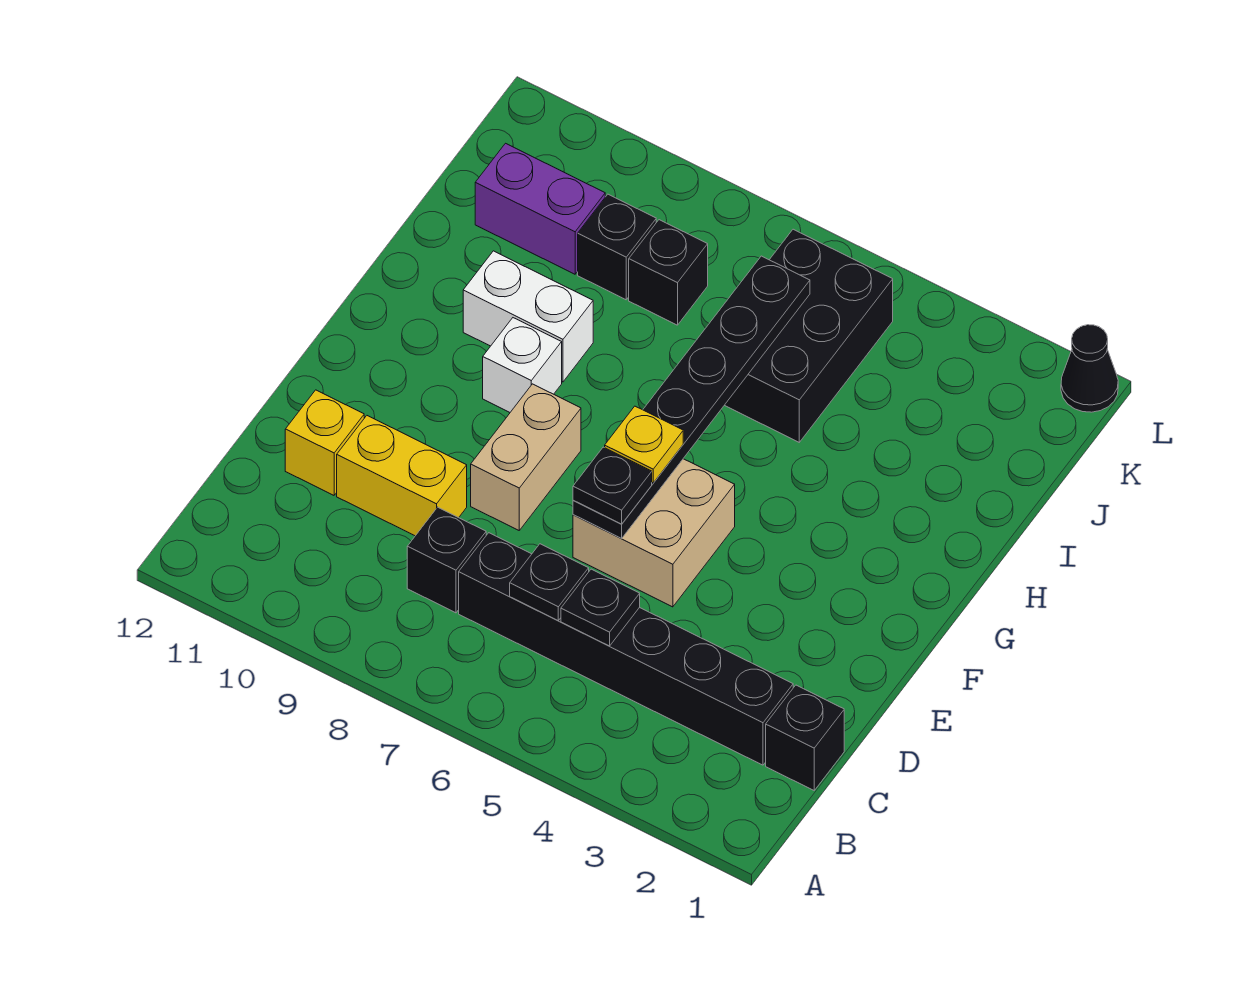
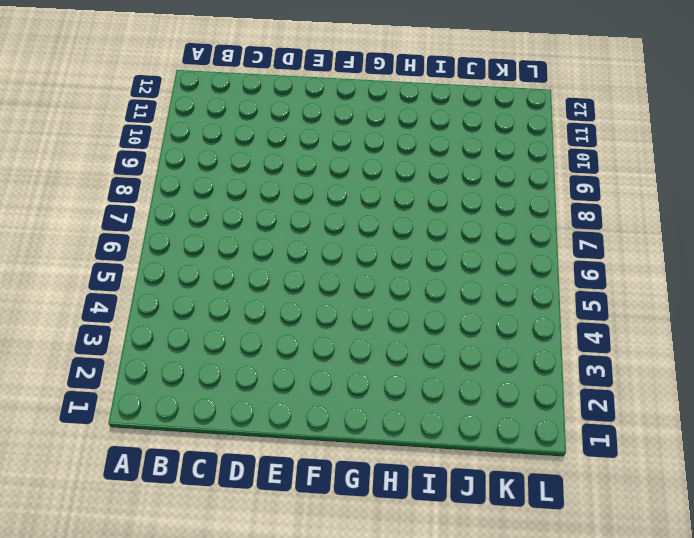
none -> black 1x1 brick [766,685,844,790]
none -> black 1x6 brick [459,533,793,765]
none -> black 1x1 brick [407,507,486,613]

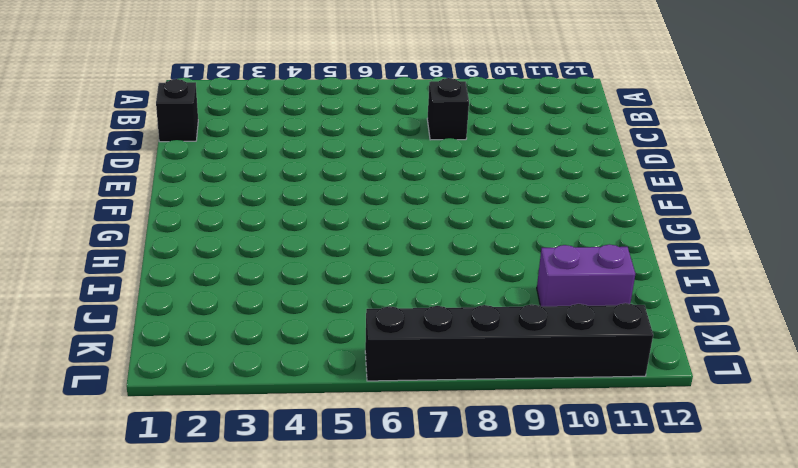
black 1x6 brick [365,303,653,381] -> black 1x6 brick moved to [459,533,793,765]
none -> yellow 1x2 brick [337,416,467,536]
none -> yellow 1x1 brick [285,390,364,495]
none -> tan 2x2 brick [573,459,735,607]

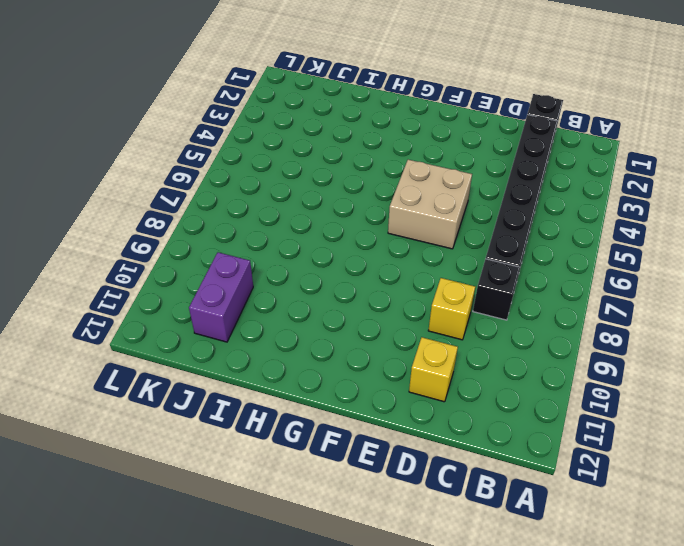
yellow 1x1 brick [428,278,475,340] -> yellow 1x2 brick [337,416,467,536]
none -> tan 1x2 brick [471,384,581,530]
none -> white 1x1 brick [483,318,562,412]
none -> white 1x2 brick [463,251,593,382]

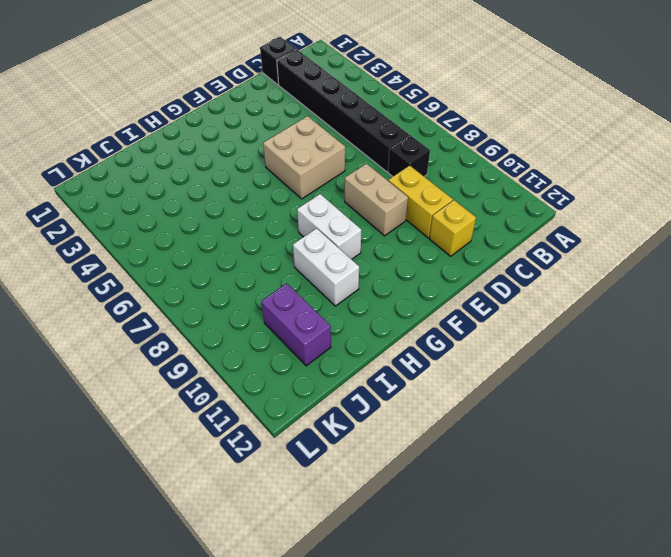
tan 1x2 brick [345,164,408,236] -> tan 1x2 brick turned to [471,384,581,530]
white 1x2 brick [297,194,361,259] -> white 1x1 brick [483,318,562,412]
none -> black 2x3 brick [725,229,893,442]
none -> black 1x1 brick [629,220,708,325]
none -> black 1x1 brick [578,194,656,300]

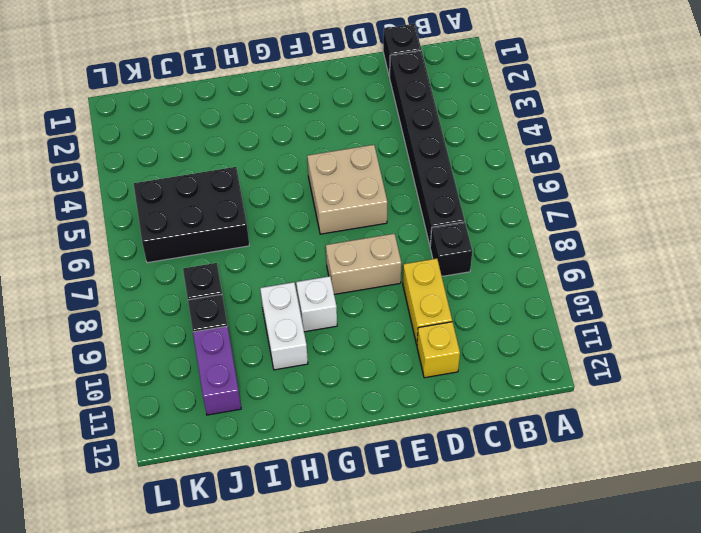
none -> black 1x1 cone [1061,325,1118,412]
none -> black 1x1 plate [561,569,640,646]
none -> black 1x1 plate [510,544,589,620]

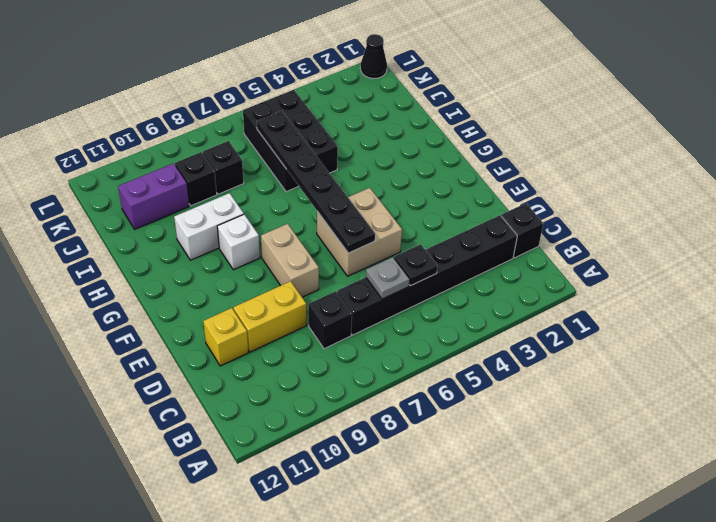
grey 1x1 plate [366,257,410,299] -> black 1x1 plate [510,544,589,620]
none -> black 1x1 plate [573,447,652,524]
none -> yellow 1x1 plate [605,406,683,483]

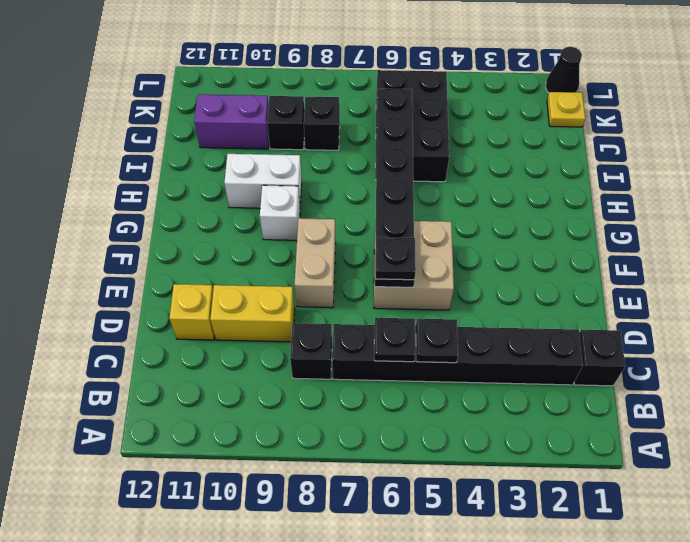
yellow 1x1 plate [547,92,585,127] -> yellow 1x1 plate moved to [605,406,683,483]

